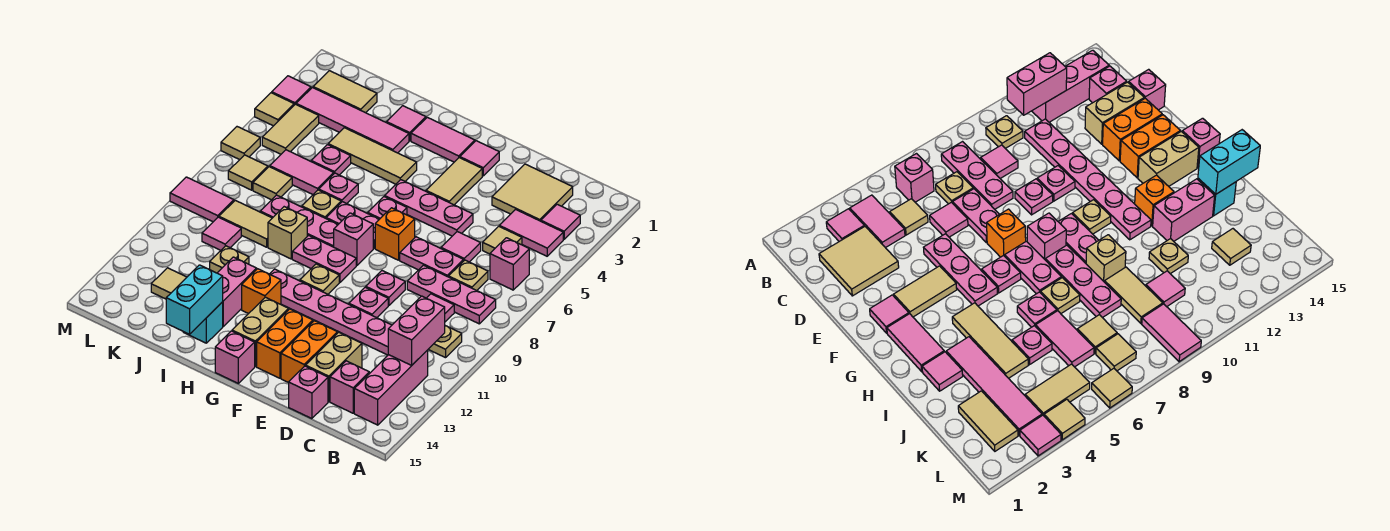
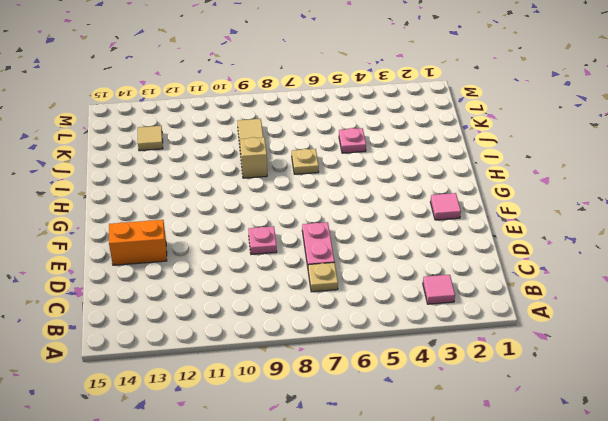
none -> pink 1x2 tile [499,209,563,256]
none -> pink 1x1 brick [490,238,529,290]
none -> pink 1x3 plate [407,265,496,324]
none -> tan 1x1 plate [428,326,462,358]

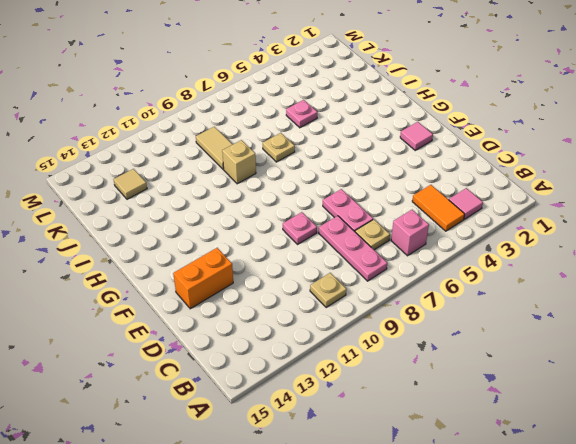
orange 1x2 tile [412,185,465,231] -> pink 1x2 tile [499,209,563,256]
none -> pink 1x3 brick [354,350,428,425]
none -> tan 2x2 tile [492,164,573,221]
none -> tan 1x1 tile [483,226,522,254]
none -> pink 1x1 tile [427,294,454,322]

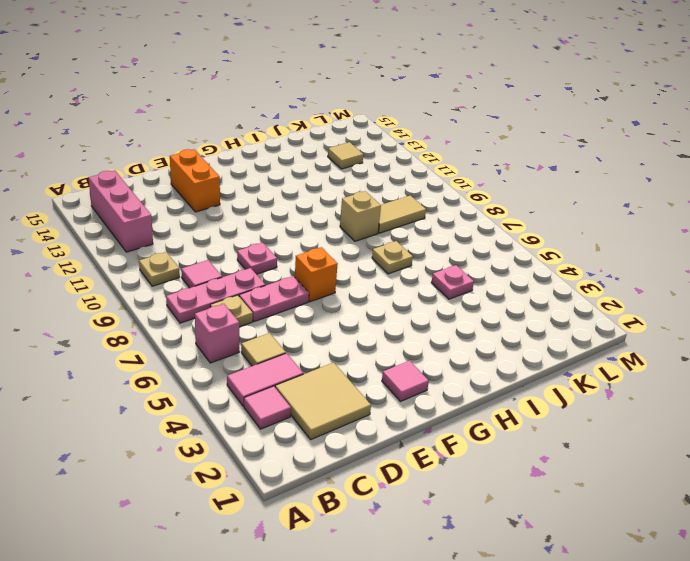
none -> pink 1x6 plate [270,269,392,355]
none -> pink 1x1 brick [330,361,369,413]
none -> pink 1x1 tile [441,232,481,262]
none -> tan 1x2 brick [306,332,362,402]

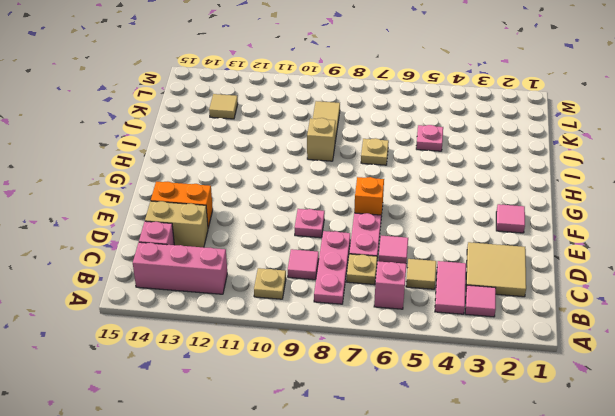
none -> pink 1x6 plate [270,269,392,355]
none -> pink 1x1 brick [289,366,328,419]
none -> pink 1x3 plate [385,180,473,236]
none -> pink 1x1 plate [349,287,388,318]

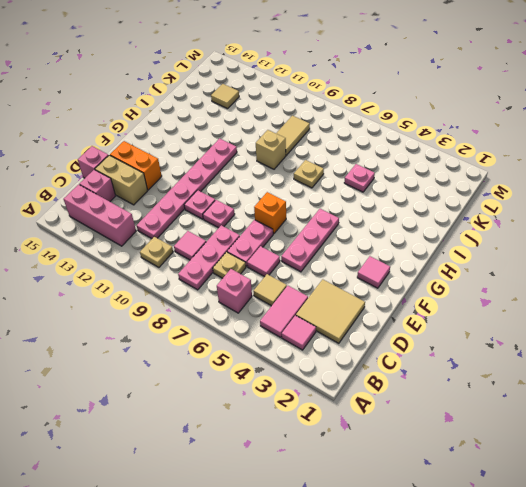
none -> tan 1x2 tile [426,158,482,205]
none -> orange 1x2 brick [257,309,313,378]
none -> pink 1x2 tile [411,117,475,162]
none -> pink 1x1 plate [368,197,407,219]

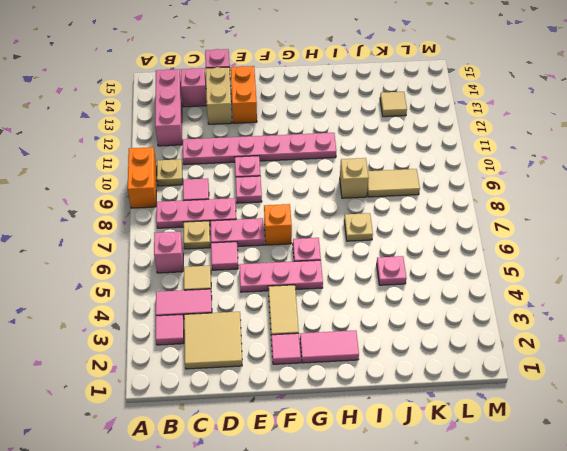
orange 1x2 brick [128,147,157,208] -> orange 1x2 brick moved to [257,309,313,378]
none -> pink 1x2 plate [326,202,379,249]
none -> pink 1x1 brick [334,213,373,265]
none -> pink 1x2 plate [292,235,356,282]
none -> tan 1x1 plate [300,264,339,294]

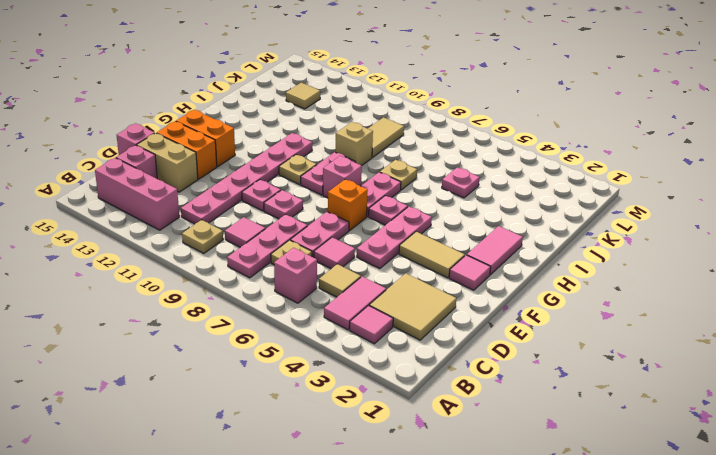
none -> tan 1x2 brick [232,297,289,366]
none -> pink 1x1 brick [215,331,255,383]
none -> tan 1x3 tile [328,128,417,184]
none -> pink 1x3 plate [260,195,338,247]

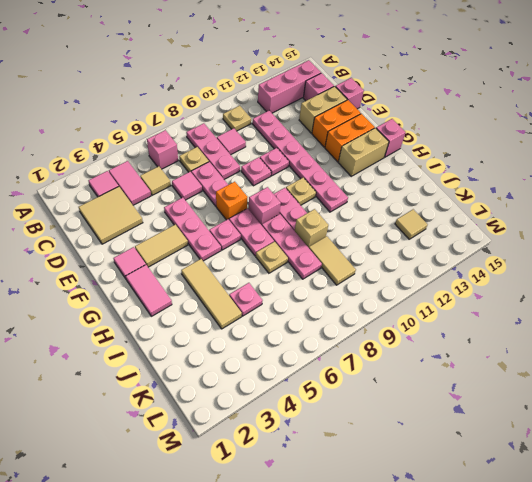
none -> orange 1x1 brick [242,269,281,314]
none -> pink 1x1 tile [387,106,426,141]
none -> pink 1x4 tile [296,88,409,153]
none -> pink 1x1 plate [319,173,358,204]

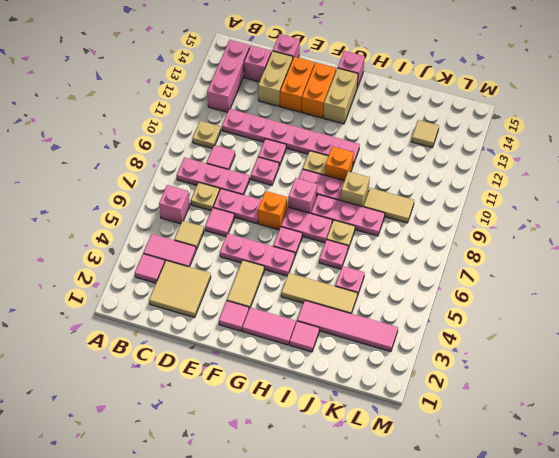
orange 1x1 brick [325,146,354,181] -> orange 1x1 brick moved to [242,269,281,314]
none -> pink 1x2 brick [218,257,257,326]
none -> cyan 1x1 brick [184,302,223,343]
none -> pink 1x2 tile [270,150,334,194]
none -> tan 1x1 plate [210,246,249,273]

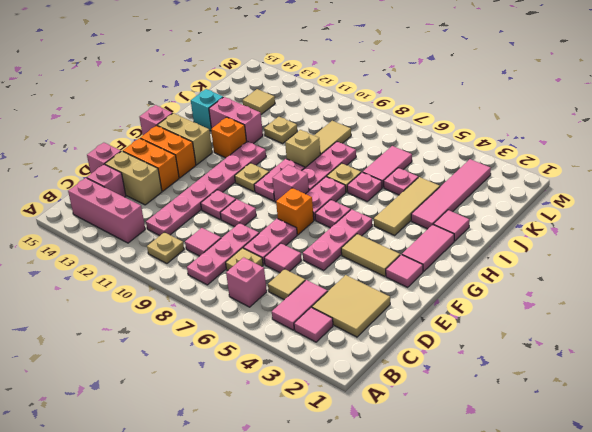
none -> tan 1x2 tile [313,71,377,113]
none -> tan 1x1 tile [253,167,292,200]
none -> pink 1x1 tile [202,217,241,250]
none -> tan 1x2 tile [262,104,319,154]

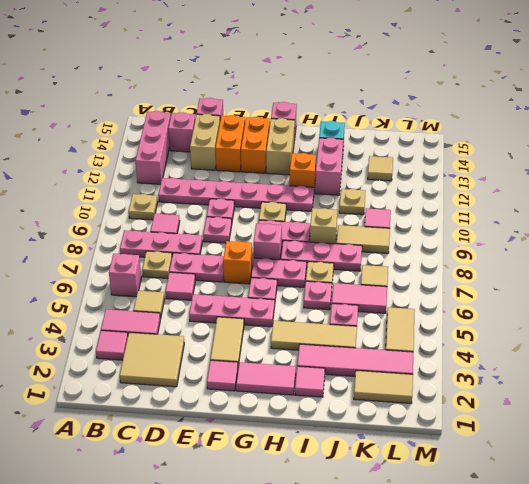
none -> tan 1x1 tile [228,155,268,190]
none -> pink 1x2 tile [170,177,234,222]
none -> pink 1x1 tile [272,76,311,105]
none -> tan 1x1 tile [255,93,294,126]

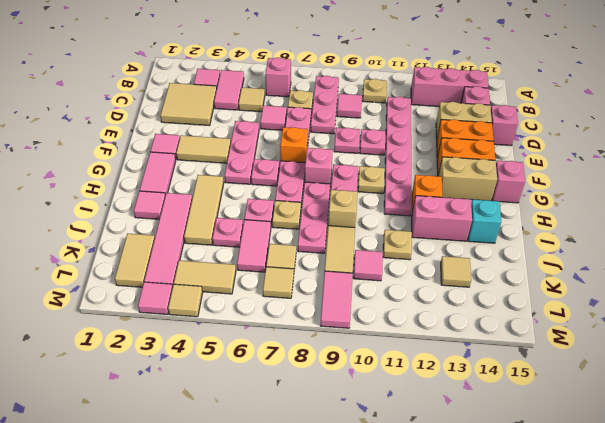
none -> tan 1x1 tile [221,127,260,160]
none -> pink 1x2 brick [388,296,445,365]
none -> cyan 1x2 brick [166,265,223,334]

